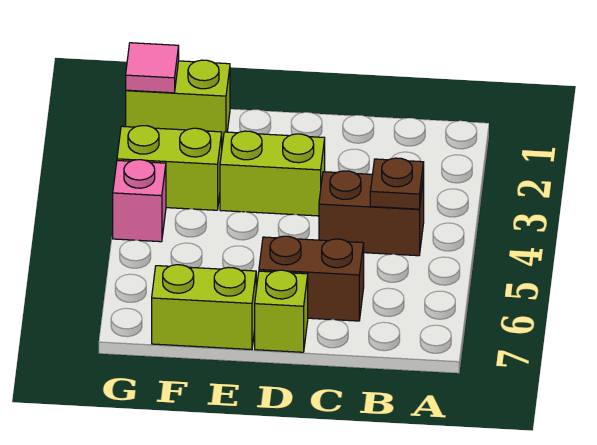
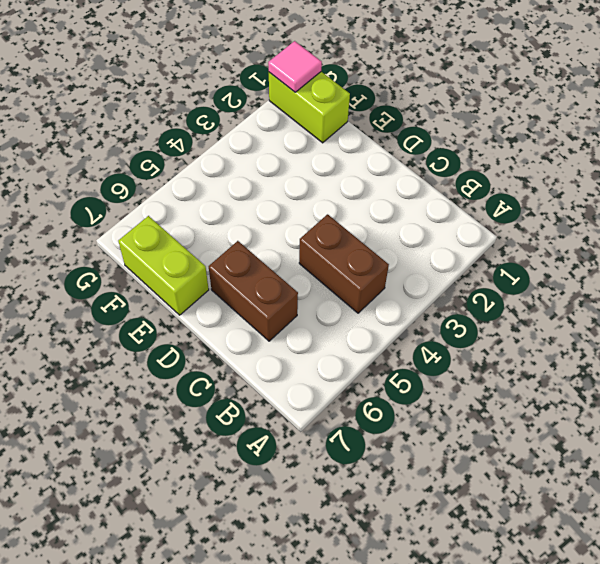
none -> lime 1x2 brick [220,131,325,216]
none -> lime 1x1 brick [255,270,308,352]

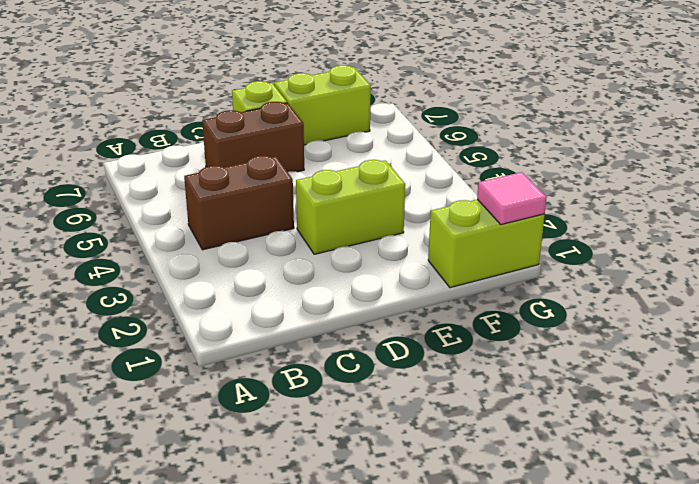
none -> lime 1x2 brick [117,126,222,210]
none -> pink 1x1 brick [113,160,166,242]

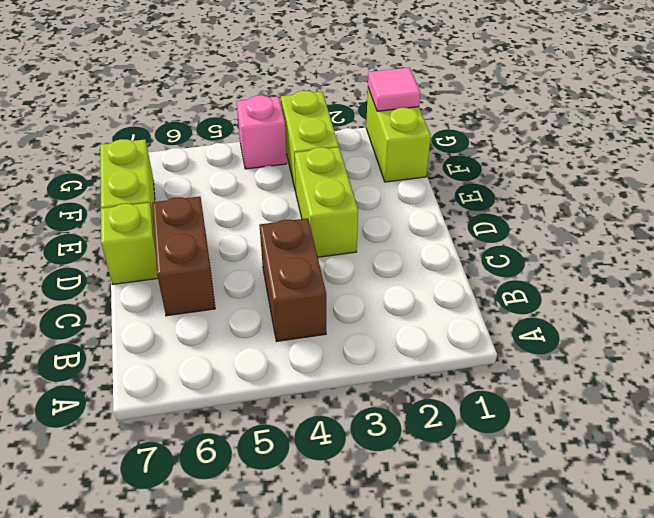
none -> brown 1x1 plate [370,158,424,209]

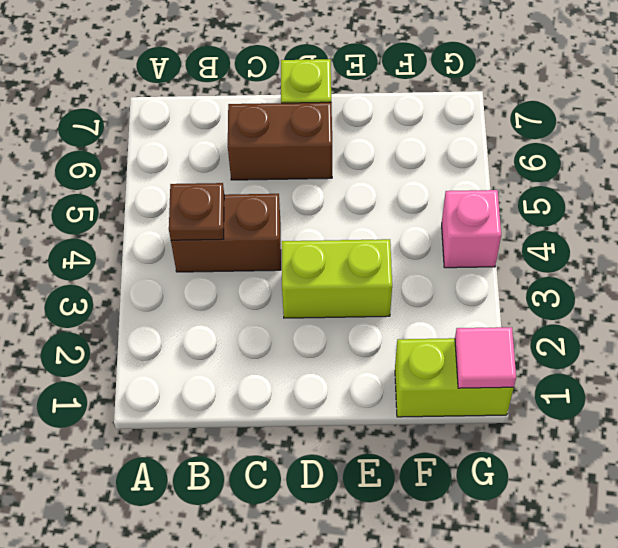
none -> lime 1x2 brick [152,265,256,350]
none -> lime 1x2 brick [117,126,222,210]

